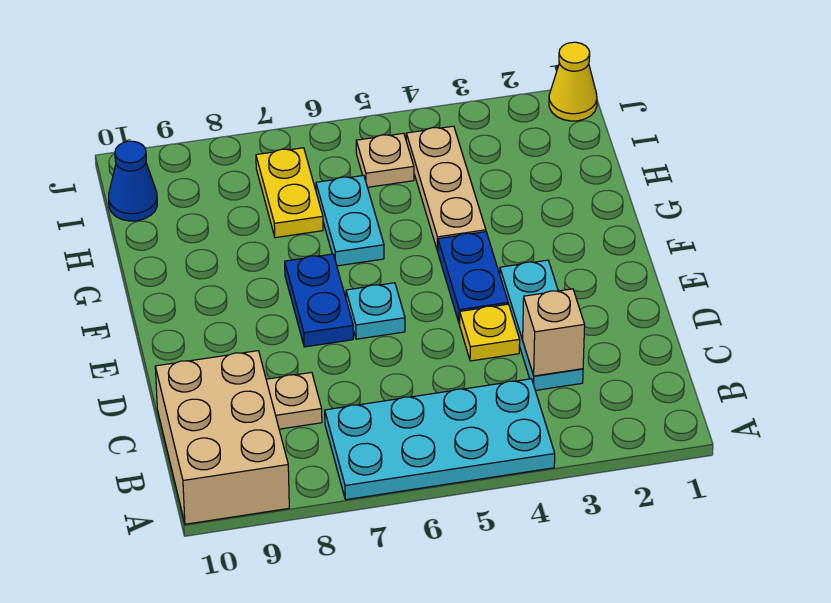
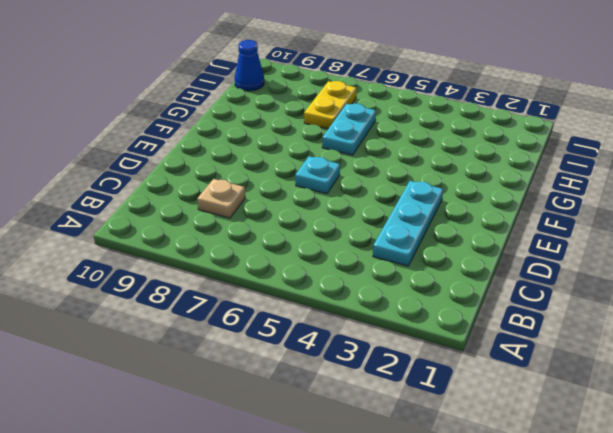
none -> cyan 2x4 plate [325,379,555,500]
none -> tan 2x3 brick [155,351,289,524]
none -> yellow 1x1 plate [460,304,520,361]

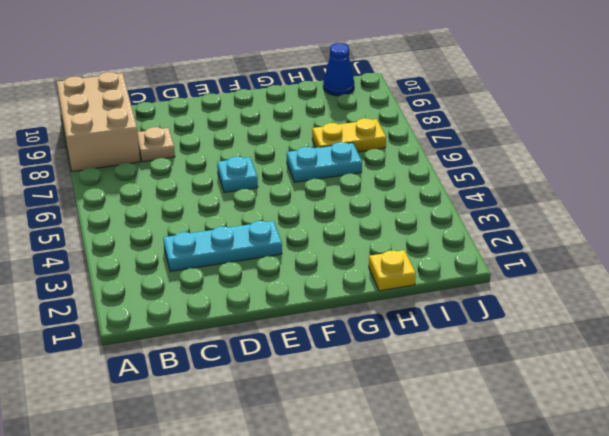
tan 2x3 brick [57,72,140,171] -> tan 2x3 brick turned to [155,351,289,524]
yellow 1x1 plate [369,250,416,291] -> yellow 1x1 plate moved to [460,304,520,361]
none -> cyan 2x4 plate [325,379,555,500]
none -> blue 1x2 plate [438,232,508,324]
none -> blue 1x2 plate [285,254,353,347]

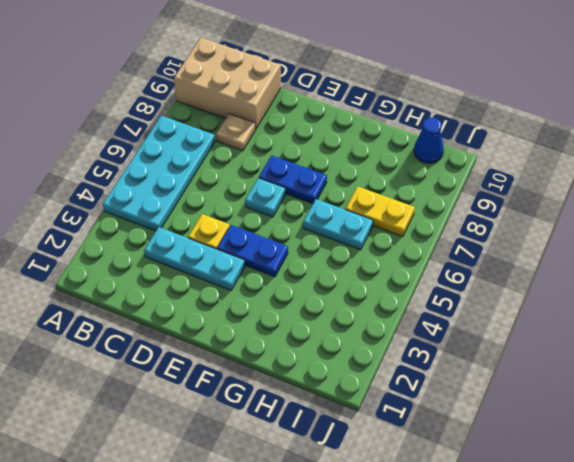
none -> tan 1x3 plate [406,126,486,251]
none -> tan 1x1 plate [356,133,414,187]
none -> yellow 1x1 cone [549,42,597,121]

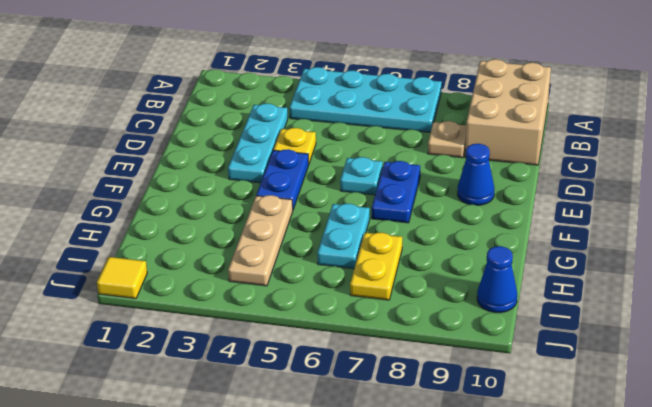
blue 1x1 cone [458,144,494,205] -> none
yellow 1x1 tile [97,257,147,299] -> yellow 1x1 cone [549,42,597,121]
none -> tan 1x1 plate [356,133,414,187]
none -> tan 1x1 brick [523,289,585,376]

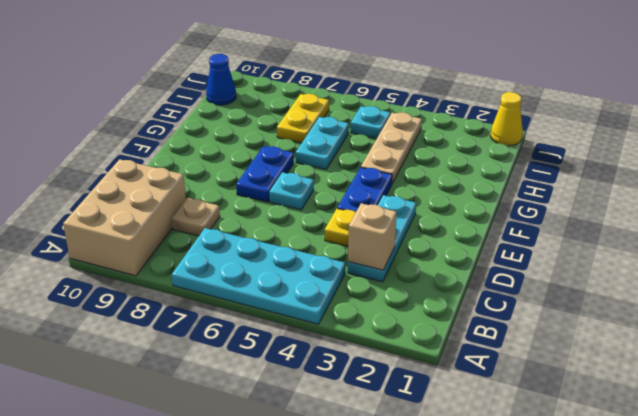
cyan 1x1 plate [351,106,390,139] -> tan 1x1 plate [356,133,414,187]

